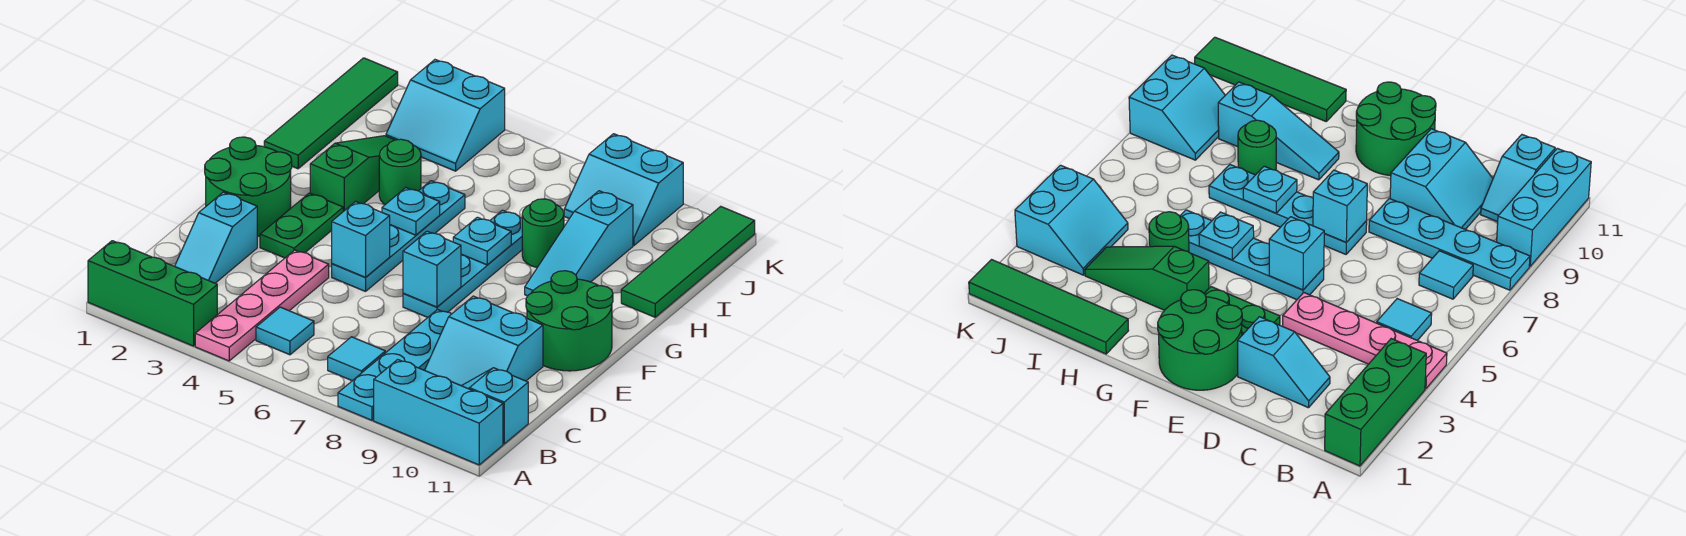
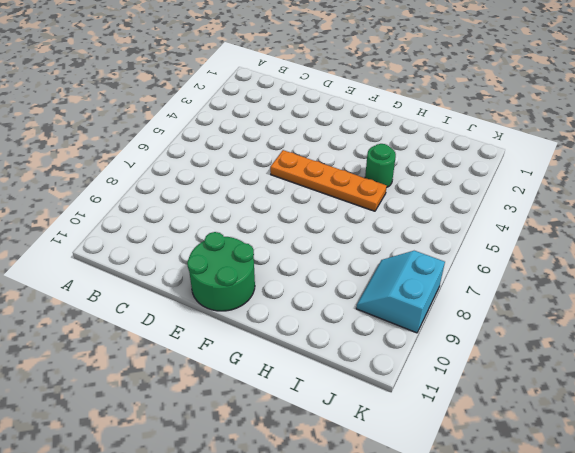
orange 1x4 plate [270,150,387,211] -> cyan 1x4 plate [332,181,465,291]
none -> green 1x3 brick [88,241,217,346]
none -> pink 1x4 plate [195,250,329,361]
none -> cyan 1x4 plate [338,310,451,420]

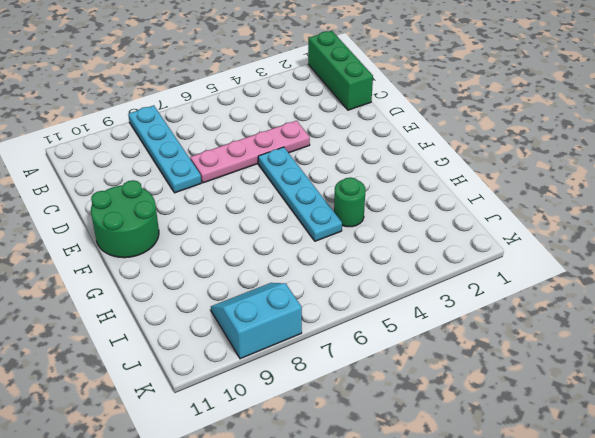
green 1x3 brick [308,31,373,110] -> green 1x3 brick turned to [88,241,217,346]
pink 1x4 plate [190,121,310,183] -> pink 1x4 plate turned to [195,250,329,361]
none -> cyan 1x3 brick [374,360,503,465]
none -> cyan 1x1 tile [256,307,314,355]
none -> cyan 1x1 tile [328,337,385,381]

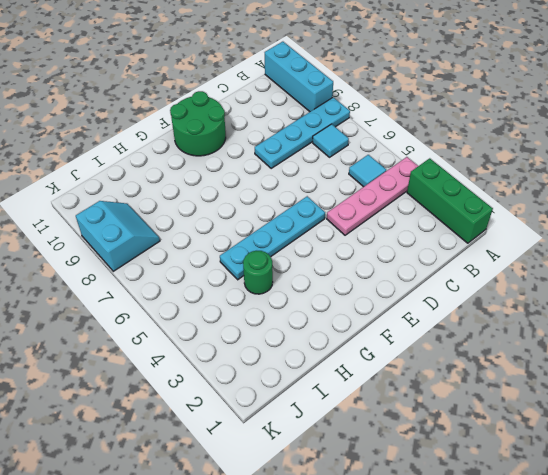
none -> cyan 1x2 slope [462,368,528,444]
none -> cyan 1x2 slope [175,192,257,283]
none -> cyan 2x2 slope [425,296,543,386]

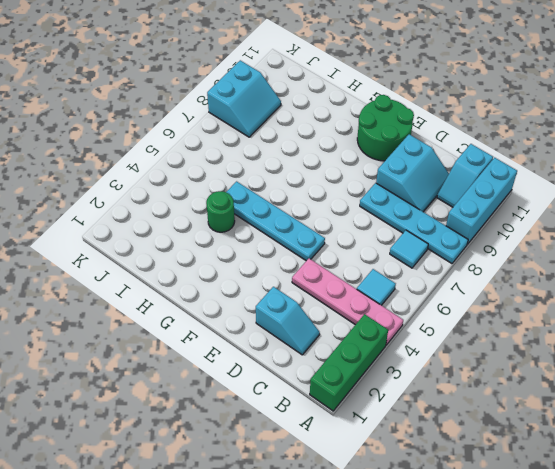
none -> green 2x2 round brick [205,137,292,236]
none -> green 1x2 plate [260,193,343,258]
none -> cyan 1x4 plate [403,210,522,318]

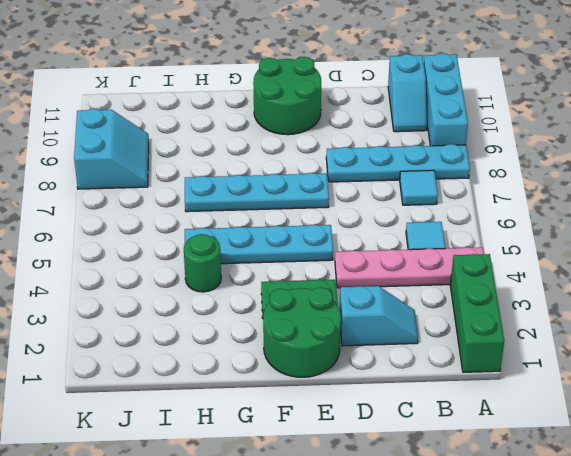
none -> cyan 2x2 slope [425,296,543,386]
none -> green 1x3 slope [310,136,394,211]
none -> cyan 1x3 slope [525,191,633,296]

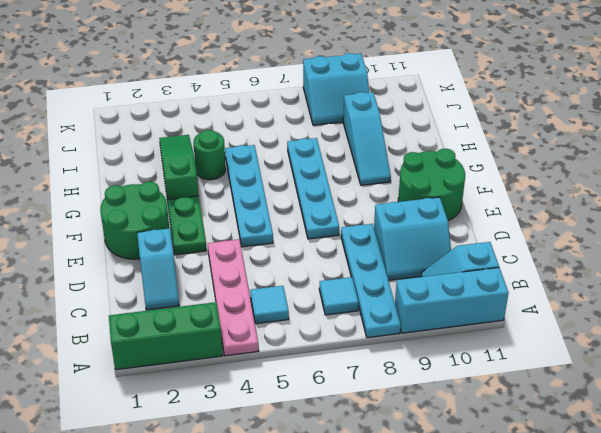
none -> green 1x4 tile [264,58,398,169]
none -> green 1x1 round brick [522,199,564,267]
none -> green 1x4 tile [621,206,755,317]

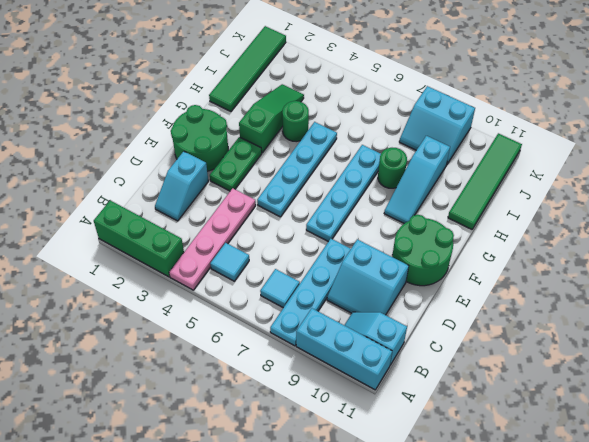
none -> cyan 2x2 slope [386,60,505,171]
none -> cyan 1x1 brick [332,202,390,278]
none -> cyan 1x1 brick [403,231,461,307]

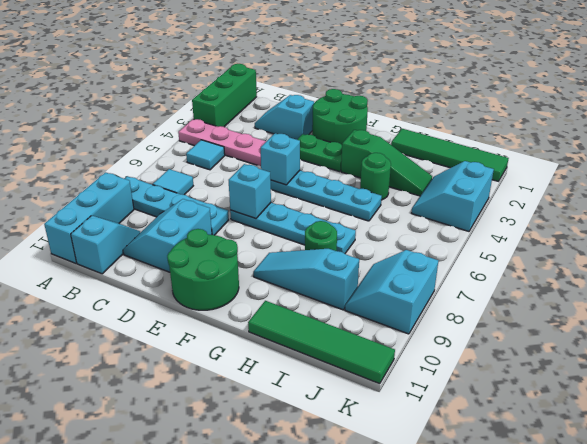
none -> cyan 1x1 plate [382,188,440,235]
none -> cyan 1x1 plate [453,217,511,265]

